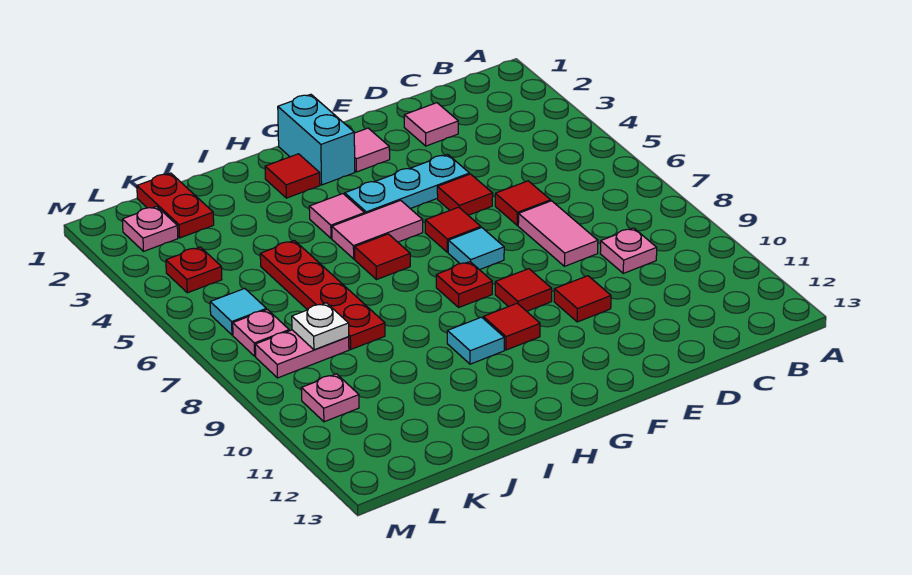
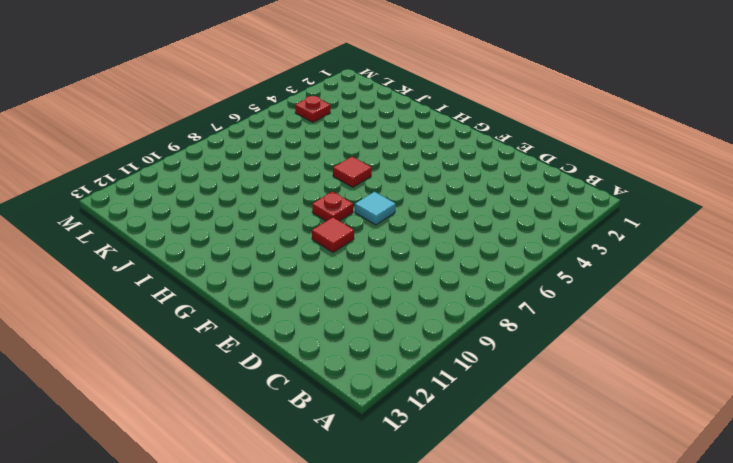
none -> pink 1x1 plate [600,228,657,273]
none -> pink 1x1 tile [404,103,458,146]
none -> red 1x1 tile [495,181,551,226]

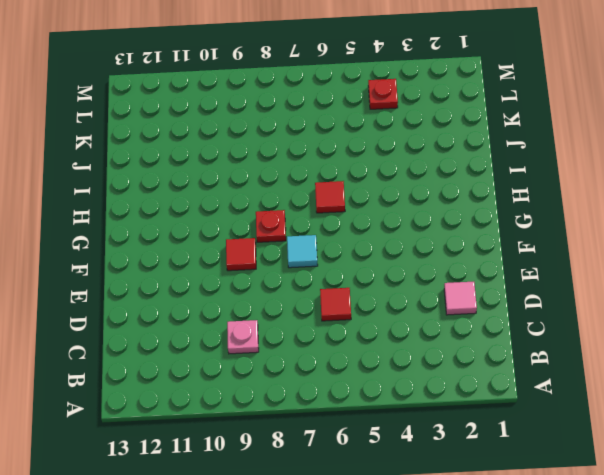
none -> pink 1x2 tile [518,201,598,266]
none -> cyan 1x3 plate [345,154,469,214]
none -> red 1x1 tile [437,174,493,215]

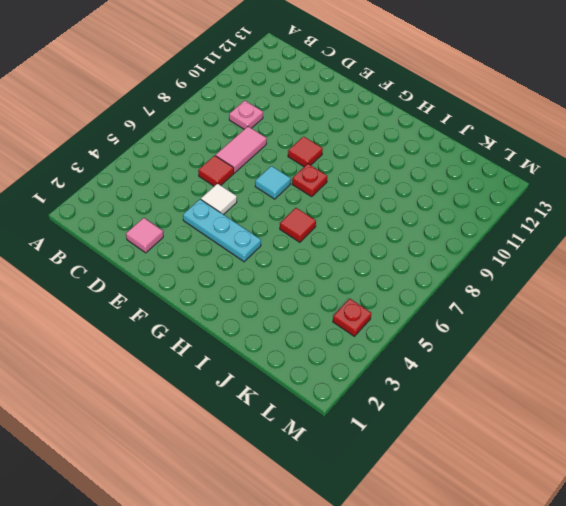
white 1x1 tile [201,183,237,215] -> red 1x1 tile [437,174,493,215]
none -> red 1x1 tile [554,276,611,322]
none -> pink 1x1 tile [354,128,390,172]
none -> red 1x1 tile [425,207,481,252]

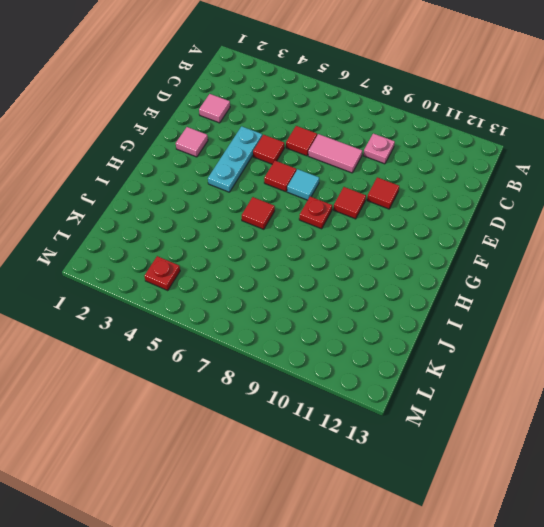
none -> cyan 1x2 brick [278,94,355,185]
none -> pink 1x2 tile [332,200,423,259]
none -> red 1x1 tile [483,303,540,350]

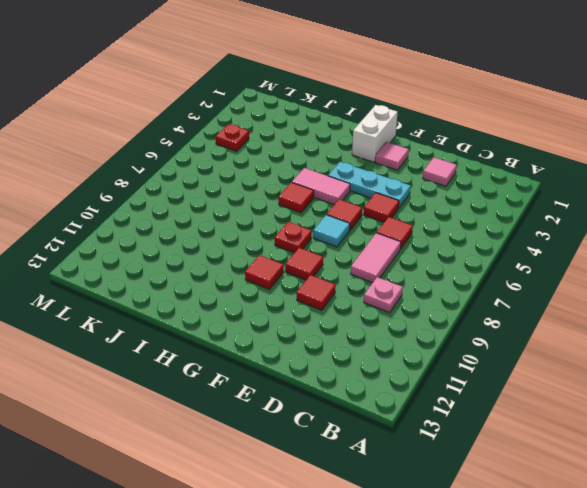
white 1x2 brick [352,105,398,162] -> cyan 1x2 brick [278,94,355,185]
none -> red 1x1 tile [265,154,320,198]
none -> pink 1x1 tile [309,194,365,238]
none -> cyan 1x1 tile [447,317,504,364]

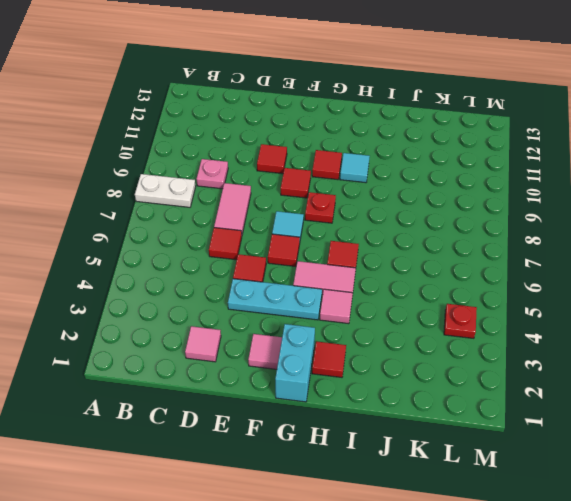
white 1x2 plate [135,174,196,207] -> none
none -> red 1x4 plate [260,241,385,349]
none -> red 1x2 plate [137,173,214,238]
none -> pink 1x2 plate [255,330,349,378]

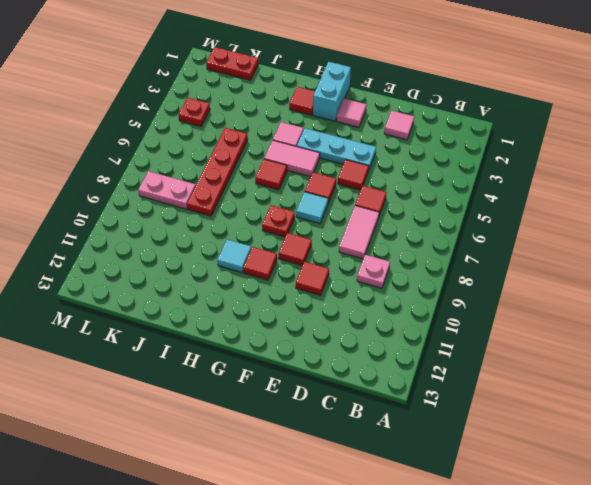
red 1x2 plate [206,47,258,80] -> red 1x2 plate turned to [137,173,214,238]
none -> pink 1x1 plate [122,206,178,251]
none -> cyan 1x1 tile [210,289,266,335]
none -> pink 1x1 plate [233,310,289,356]

